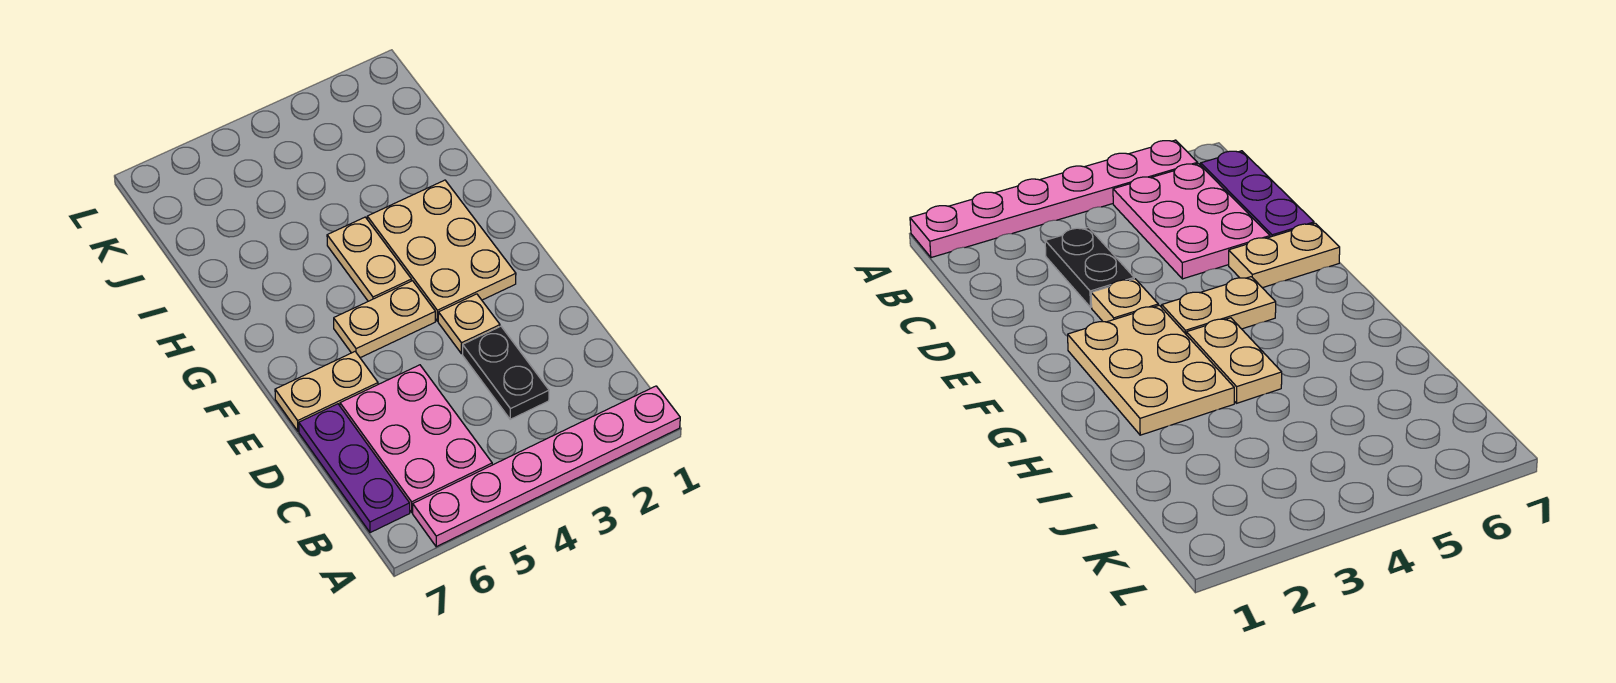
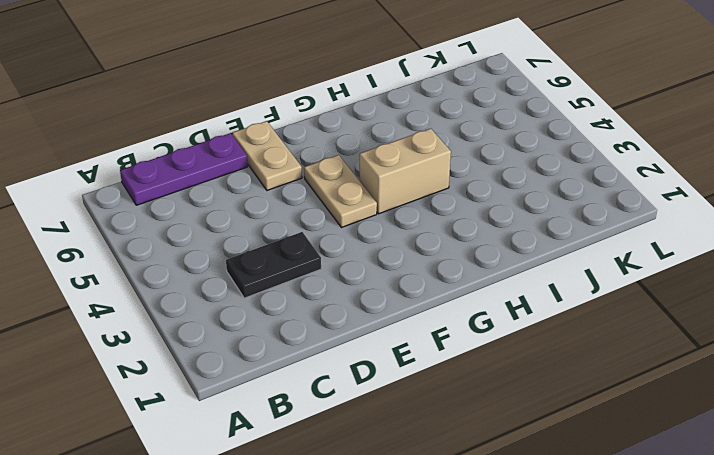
tan 1x2 brick [360,129,451,214] -> tan 1x2 plate [327,217,412,301]
none -> pink 1x6 plate [413,386,680,547]
none -> pink 2x3 plate [340,365,492,512]

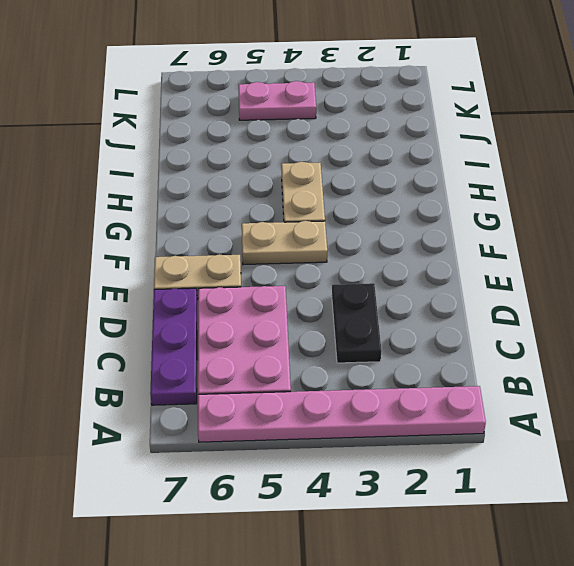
pink 1x2 plate [238,81,316,120] -> none
none -> tan 1x1 plate [438,294,500,354]
none -> tan 2x3 plate [367,180,516,321]

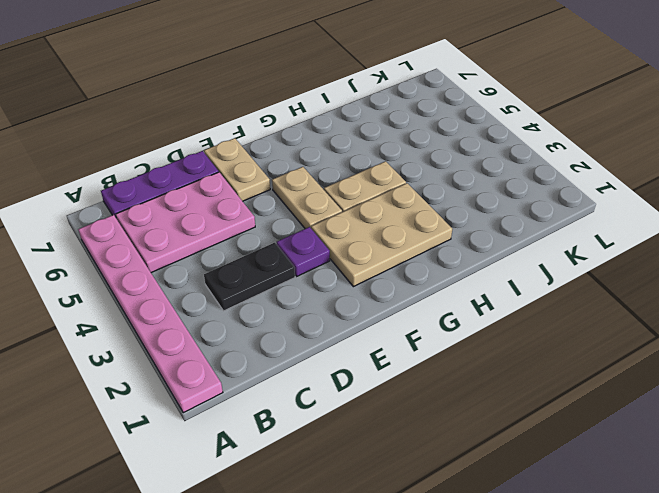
purple 1x1 plate [277,227,330,276] -> tan 1x1 plate [438,294,500,354]

